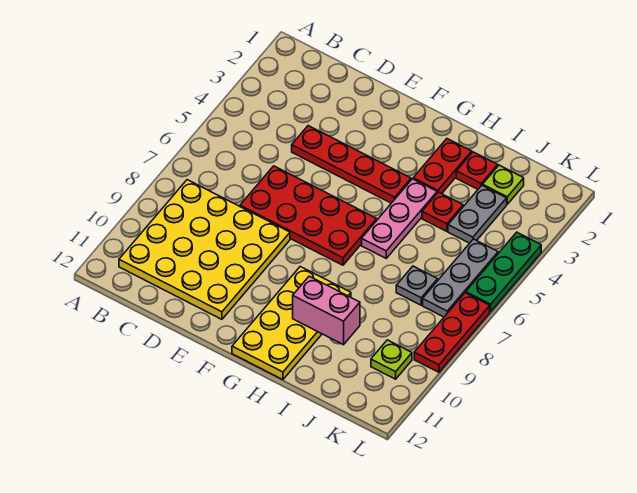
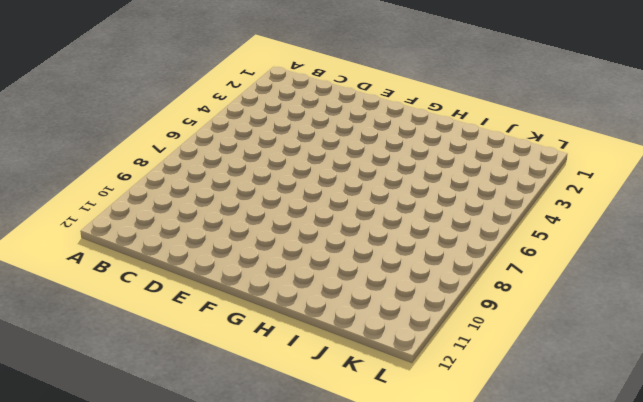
none -> yellow 4x4 plate [119,180,290,319]
none -> red 1x4 plate [292,126,411,203]
none -> red 2x4 plate [240,166,377,265]

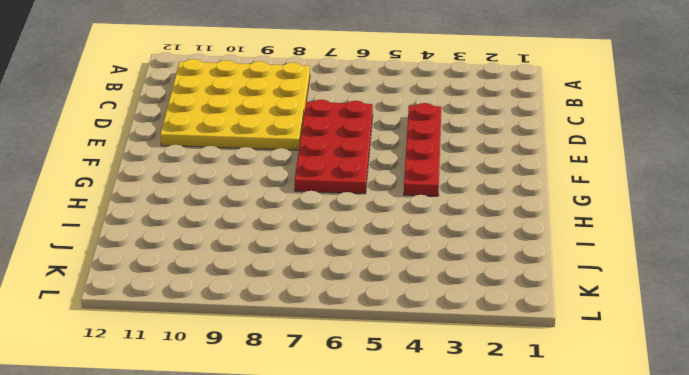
none -> yellow 2x4 plate [232,267,351,380]
none -> red 1x2 plate [413,139,472,194]
none -> pink 1x3 plate [362,179,437,258]

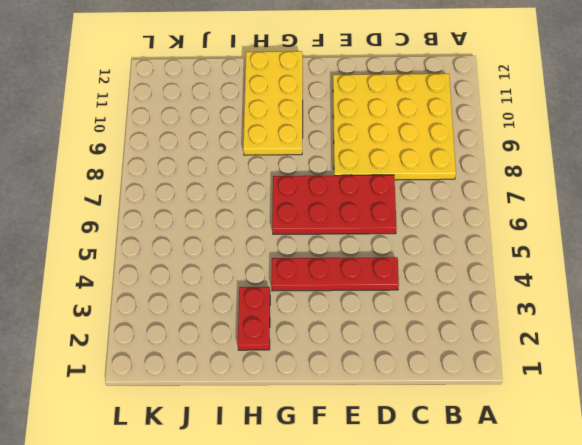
none -> pink 1x3 plate [362,179,437,258]
none -> red 1x1 plate [456,152,498,189]
none -> red 1x1 plate [422,192,463,231]

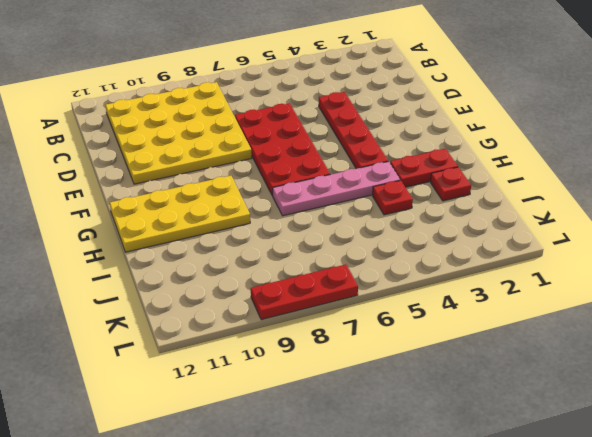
pink 1x4 plate [273,161,400,216] -> pink 1x3 plate [362,179,437,258]
none -> lime 1x1 plate [483,165,524,204]
none -> grey 1x2 plate [448,185,507,243]
none -> grey 1x1 plate [396,266,438,305]

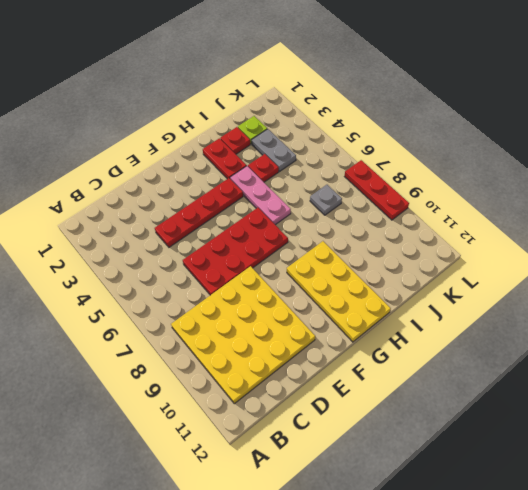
none -> grey 1x3 plate [423,239,498,317]
none -> lime 1x1 plate [371,340,412,379]
none -> green 1x3 plate [466,232,541,312]

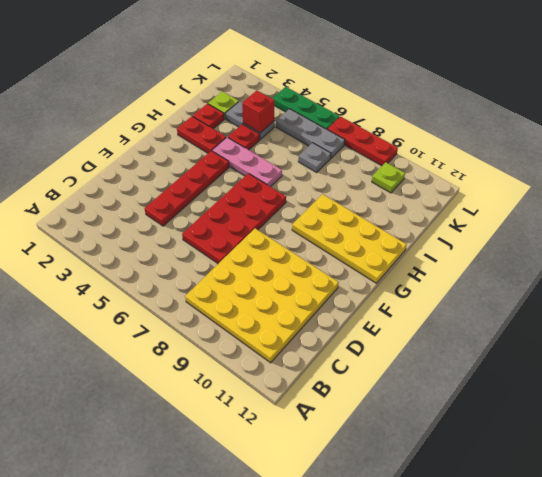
red 1x1 brick [242,90,274,133] -> none
none -> pink 1x2 brick [293,276,360,345]

